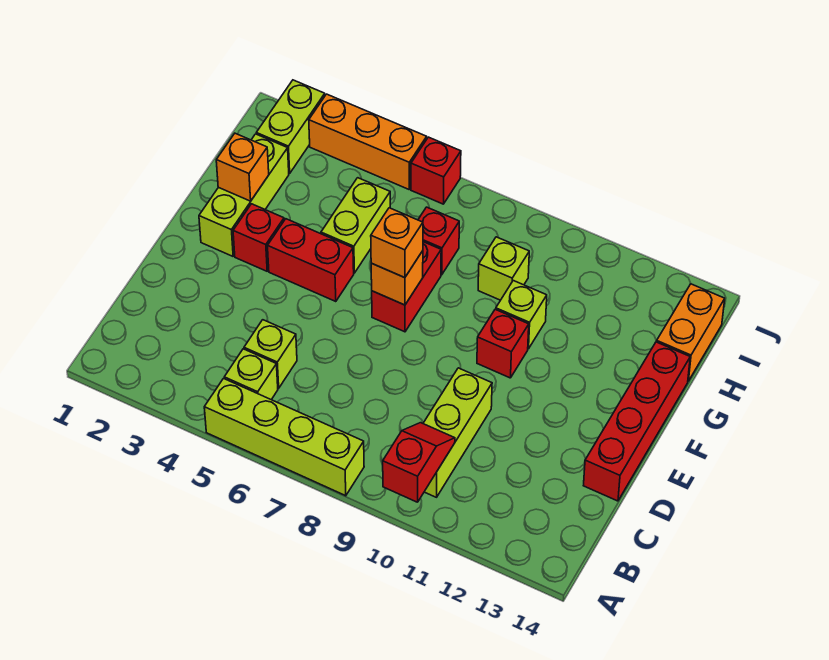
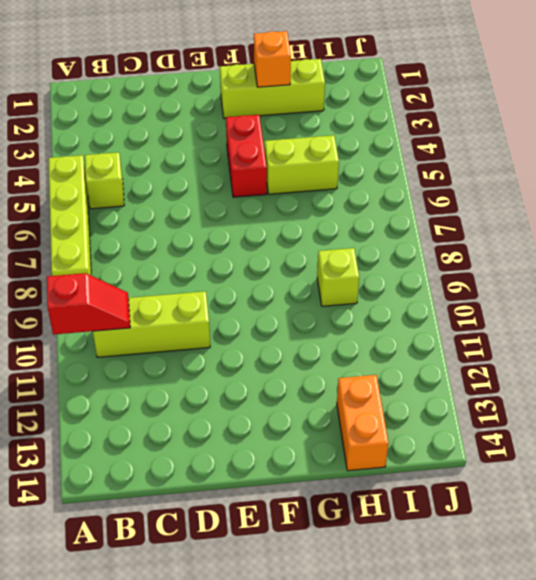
orange 1x2 brick [337,375,388,471] -> orange 1x2 brick turned to [657,284,725,381]
none -> lime 1x1 brick [244,320,297,388]
none -> red 1x4 brick [583,342,690,501]
none -> red 1x1 brick [233,204,284,271]

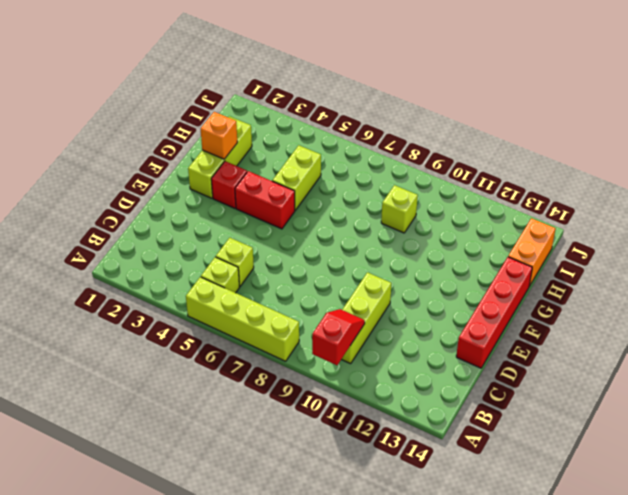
none -> red 1x2 brick [372,242,441,332]
none -> red 1x1 brick [477,309,529,378]
none -> lime 1x1 brick [496,281,547,349]

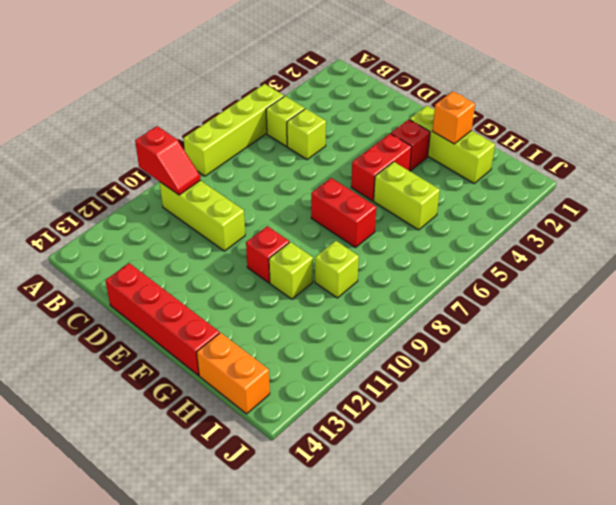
none -> red 1x1 brick [418,207,459,275]
none -> lime 1x2 brick [256,80,325,173]
none -> orange 1x3 brick [309,94,427,189]

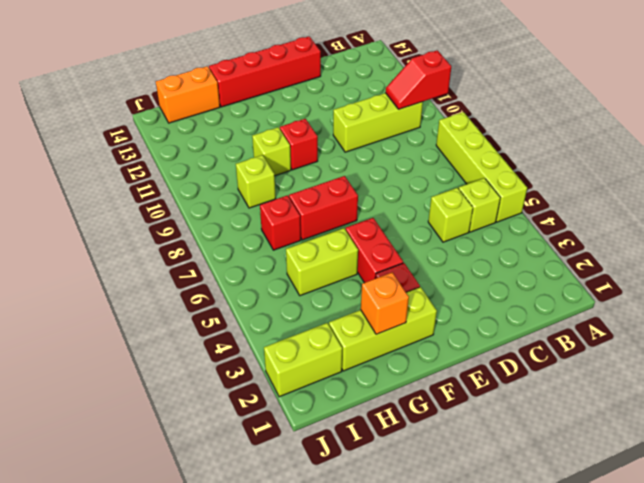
none -> orange 1x3 brick [309,94,427,189]
none -> red 1x1 brick [411,137,461,204]
none -> orange 1x1 brick [371,251,423,305]

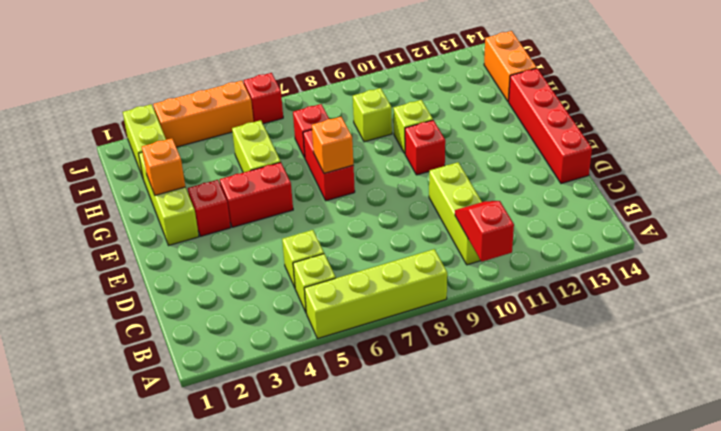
none -> orange 1x1 brick [371,208,423,278]

